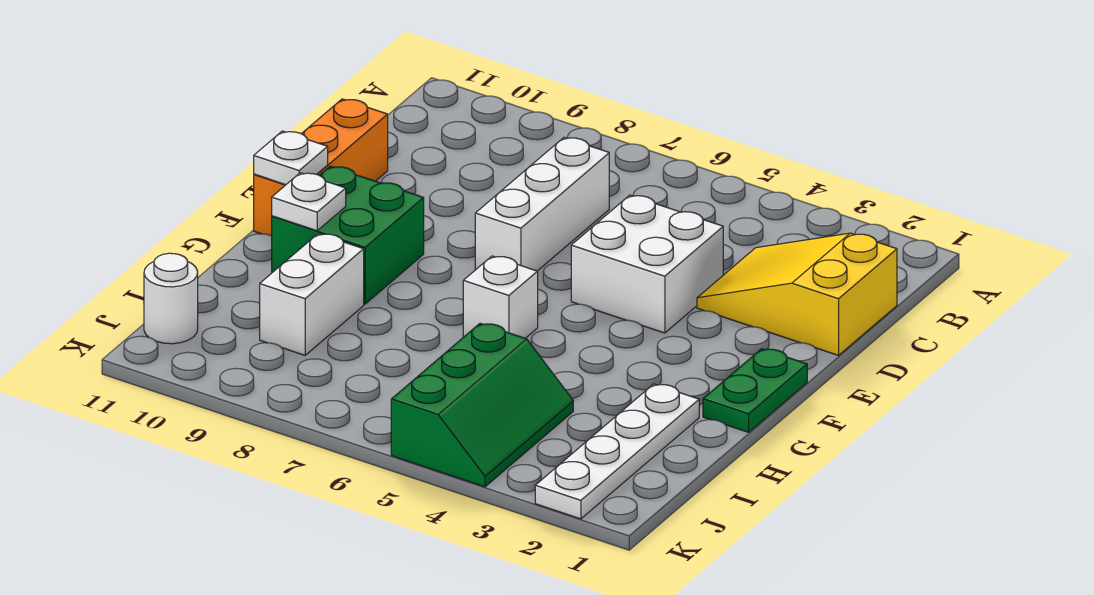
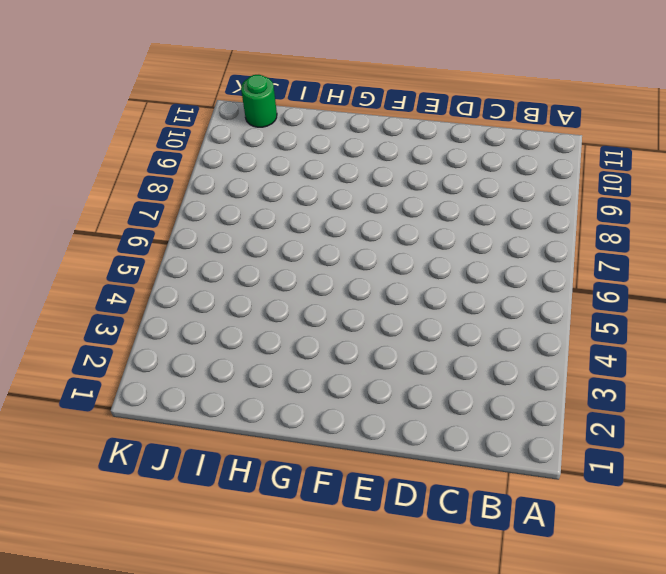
green 1x1 round brick [241,75,277,127] -> white 1x1 round brick [144,253,198,344]
none -> yellow 2x3 slope [697,233,897,355]
none -> white 1x3 brick [475,138,609,271]
none -> white 2x2 brick [571,195,723,333]

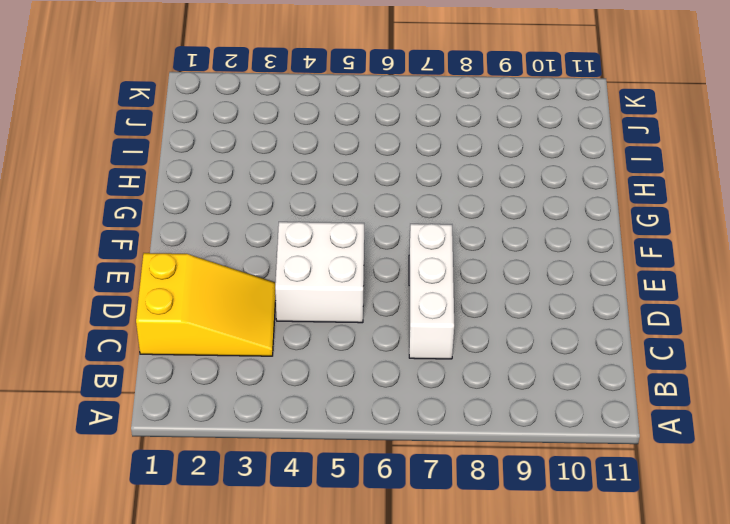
none -> orange 1x3 brick [254,99,388,236]
none -> green 1x2 plate [703,349,807,432]
none -> green 2x2 brick [272,166,424,304]

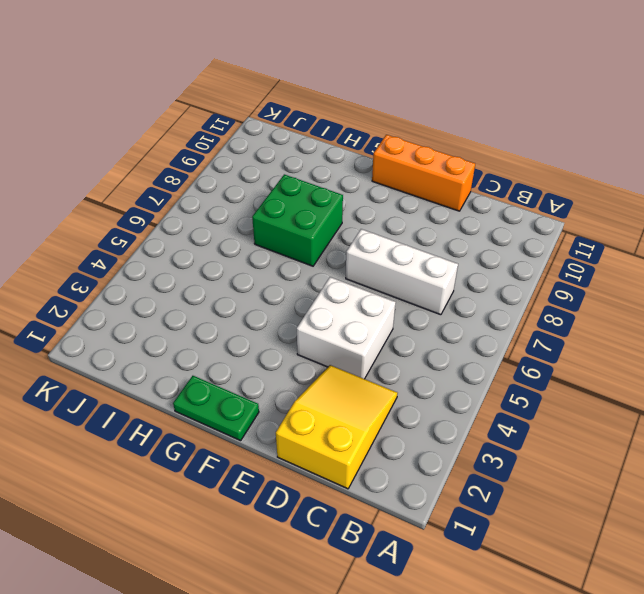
green 2x2 brick [252,174,343,266] -> green 2x2 brick moved to [272,166,424,304]
none -> white 1x1 brick [463,256,538,338]
none -> white 1x4 plate [535,384,699,519]
none -> white 1x2 brick [260,234,364,355]

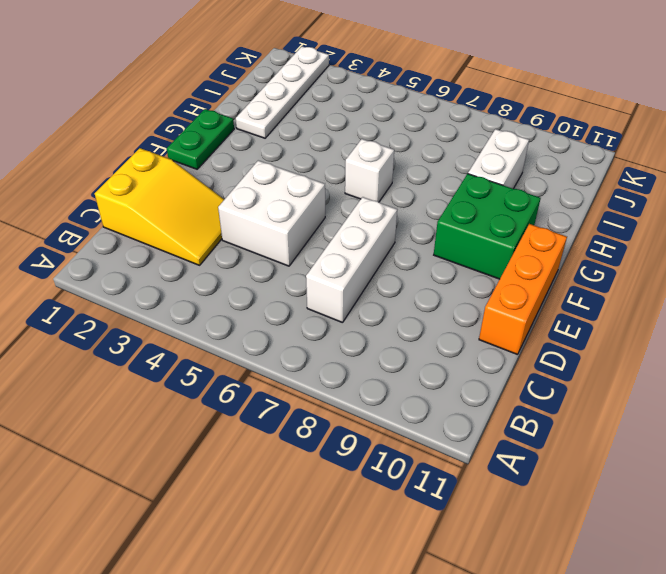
none -> green 2x3 slope [391,323,573,487]
none -> white 1x1 round brick [144,253,198,344]
none -> white 1x1 plate [254,131,328,185]

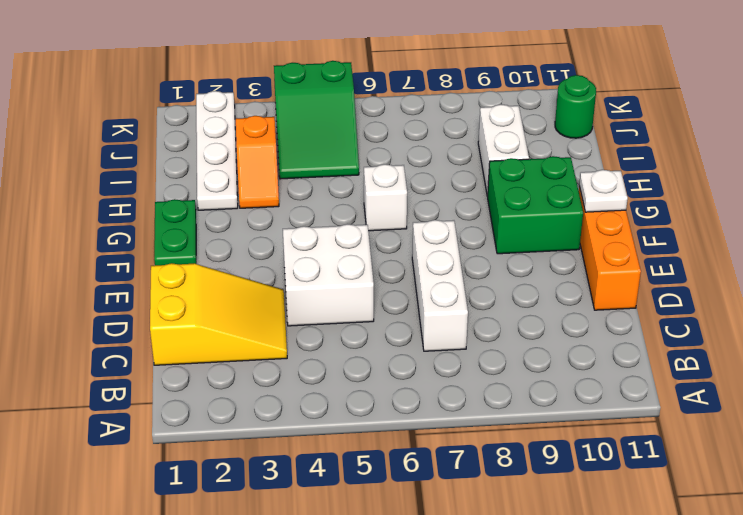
orange 1x2 slope [236,116,279,208] -> none
green 2x3 slope [274,61,359,179] -> green 2x3 slope turned to [391,323,573,487]
green 1x1 round brick [555,75,596,138] -> white 1x1 round brick [144,253,198,344]
none -> white 1x1 plate [272,173,346,231]

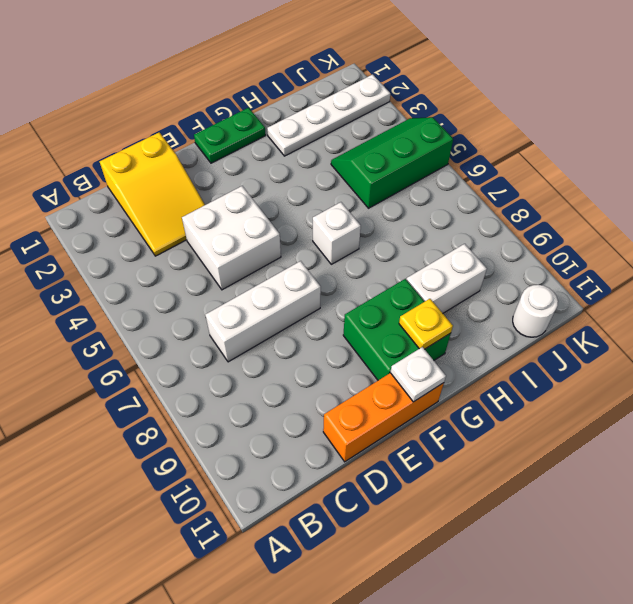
yellow 1x1 plate [399,299,453,349] -> white 1x1 plate [272,173,346,231]

